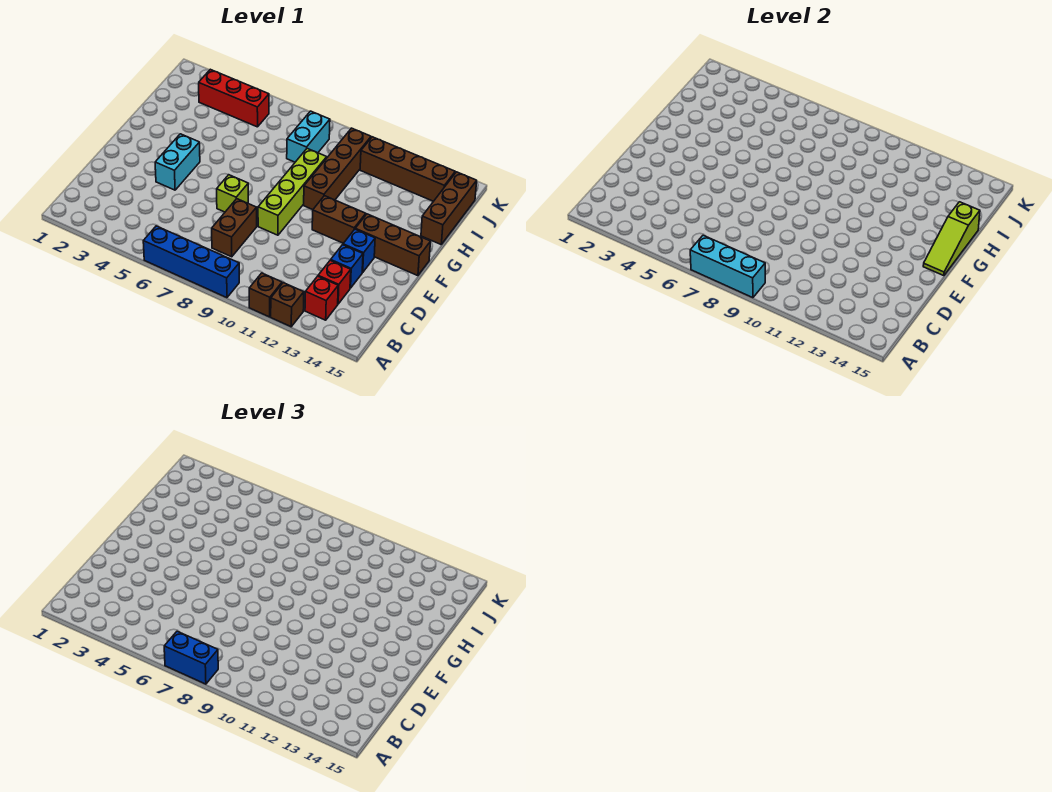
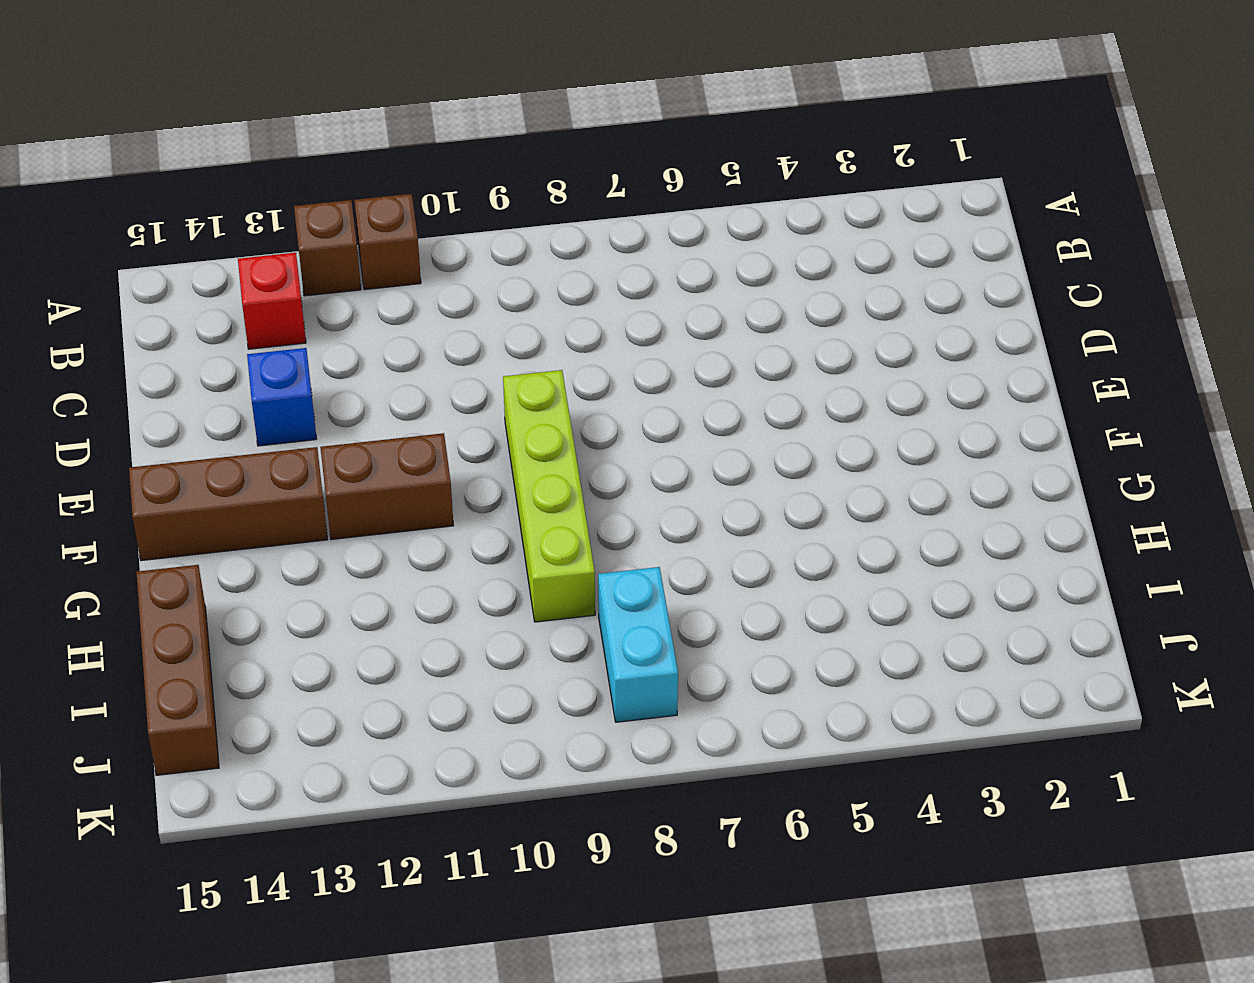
none -> blue 1x4 brick [143,226,239,298]
none -> brown 1x2 brick [212,199,257,257]
none -> red 1x1 brick [318,260,351,304]

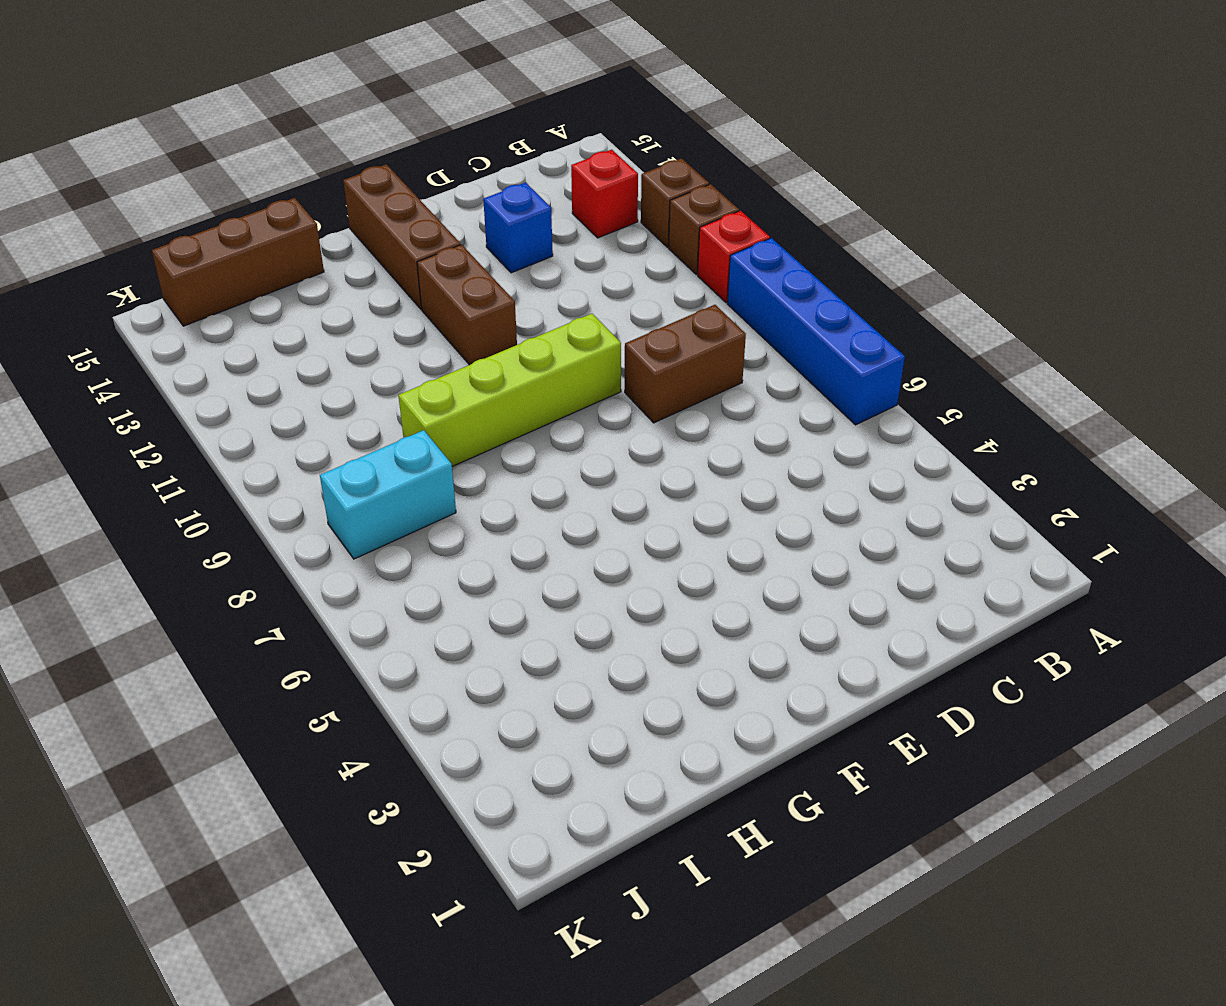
red 1x1 brick [698,211,770,303] -> red 1x1 brick moved to [318,260,351,304]
none -> cyan 1x2 brick [155,134,200,190]
none -> lime 1x1 brick [217,175,248,212]
none -> blue 1x1 brick [343,229,375,272]

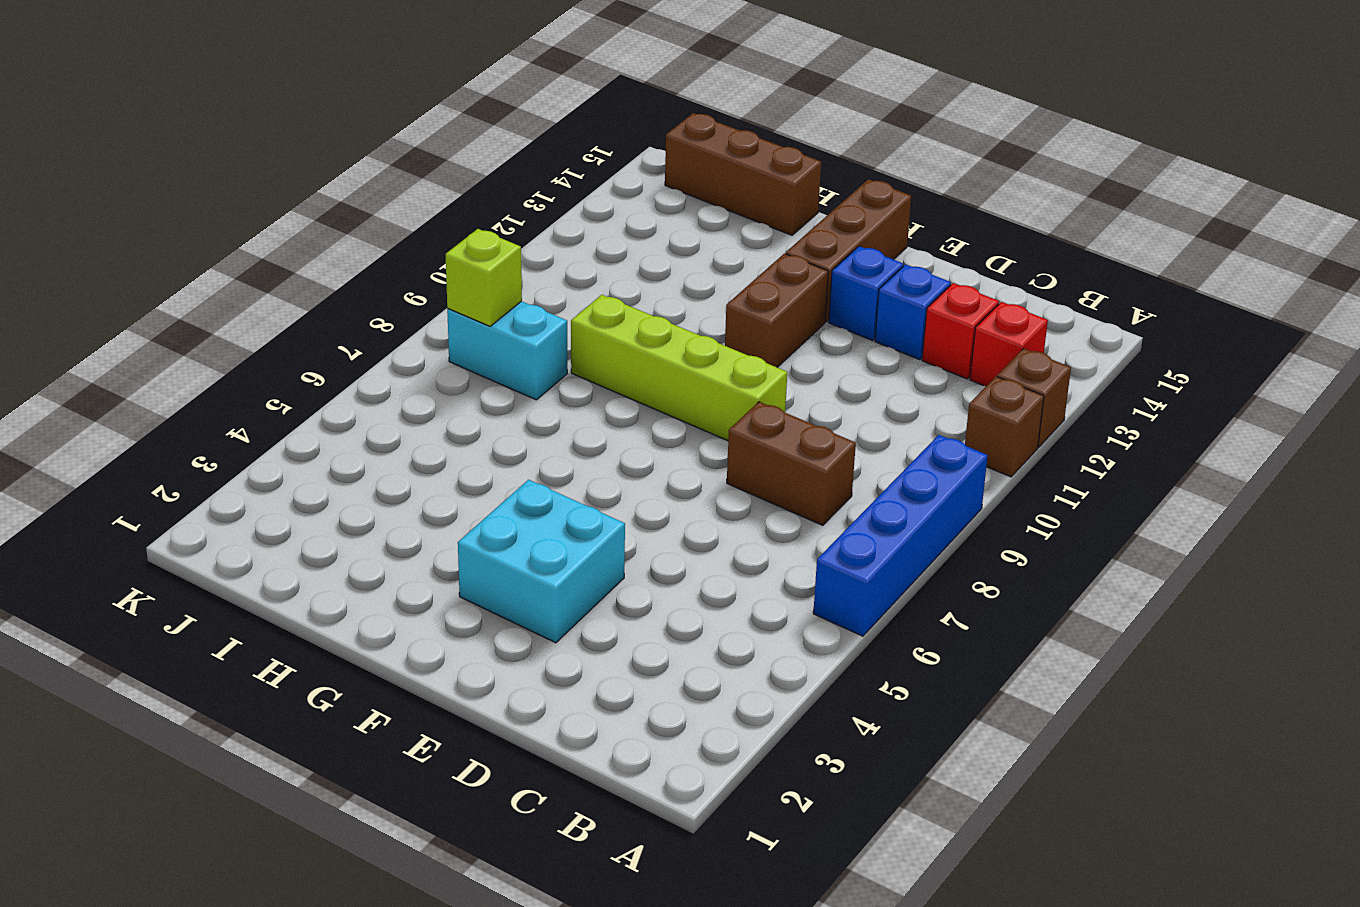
cyan 2x2 brick [458,480,625,643] -> cyan 1x2 brick [155,134,200,190]
lime 1x1 brick [446,229,522,326] -> lime 1x1 brick moved to [217,175,248,212]
none -> brown 1x4 brick [304,128,371,210]
none -> red 1x3 brick [199,69,269,127]
none -> brown 1x4 brick [360,137,455,201]

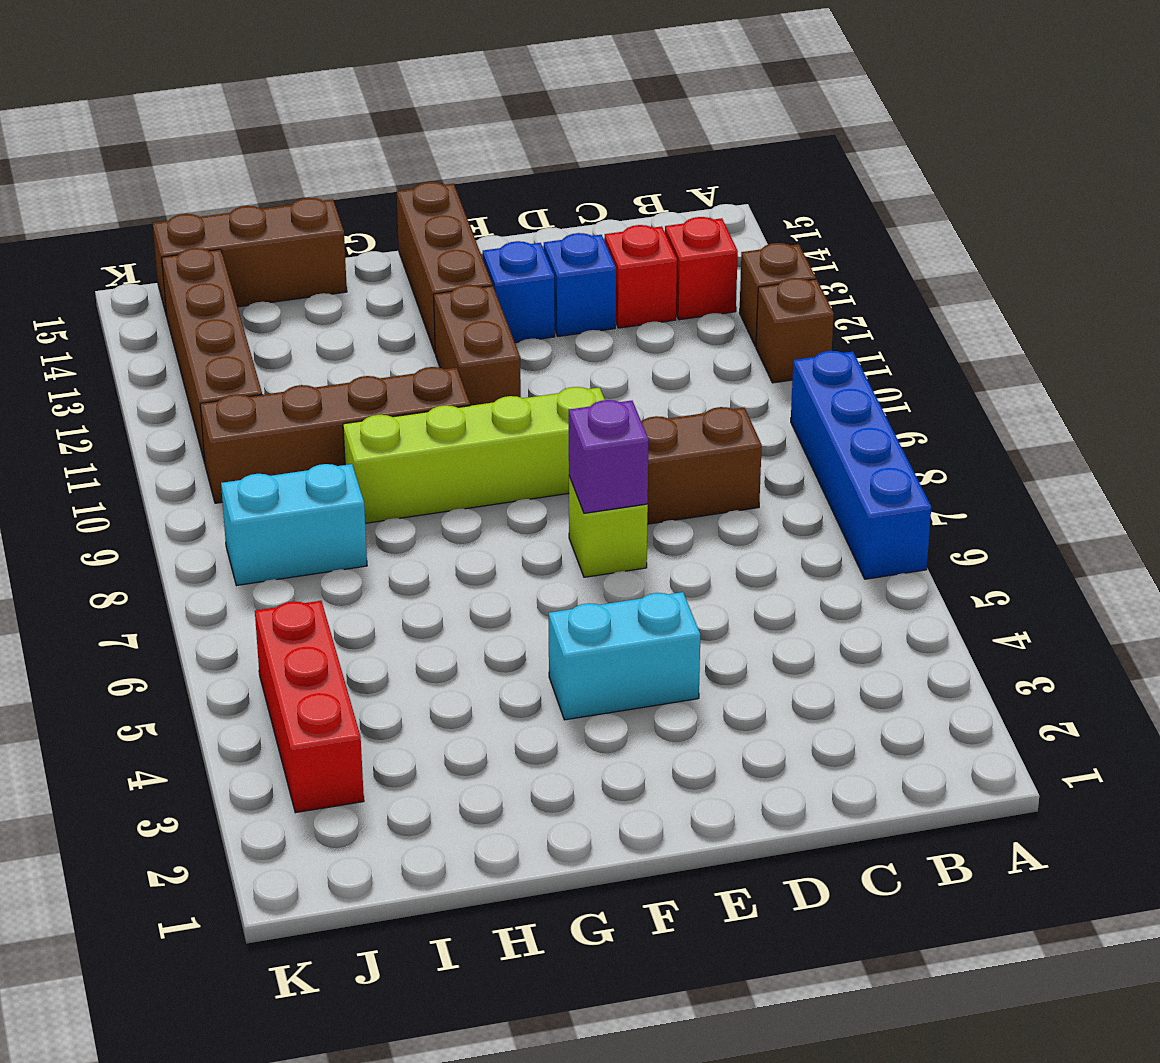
purple 1x1 brick [569,400,649,513] -> none
none -> cyan 1x3 brick [690,235,765,298]
none -> lime 1x3 slope [923,202,980,276]
none -> blue 1x2 brick [164,631,218,684]

